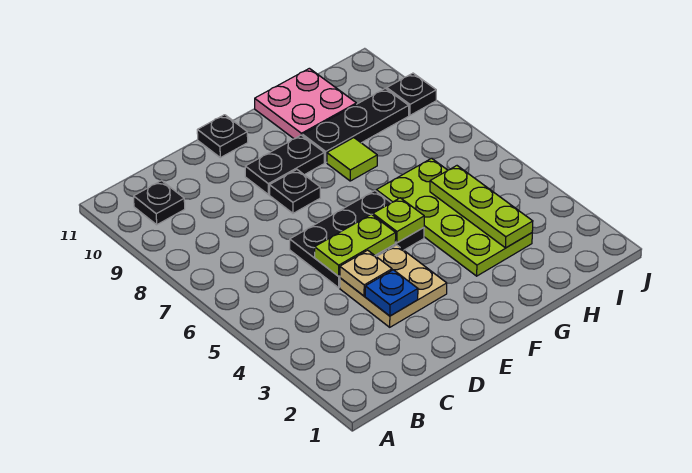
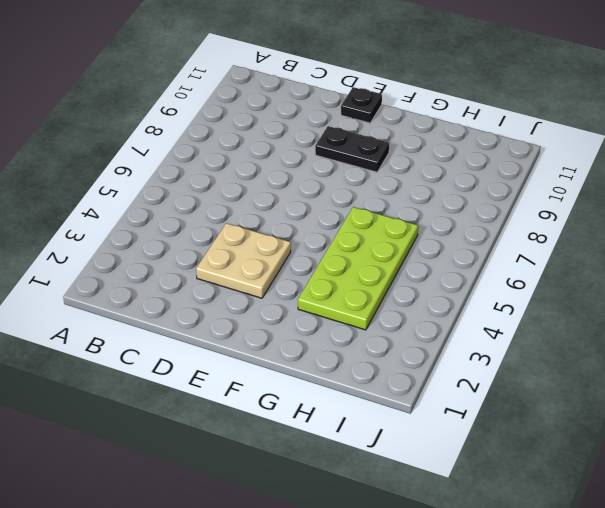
none -> black 1x1 plate [134,180,185,225]
none -> black 2x3 plate [290,191,424,288]
none -> black 1x1 plate [270,170,320,213]

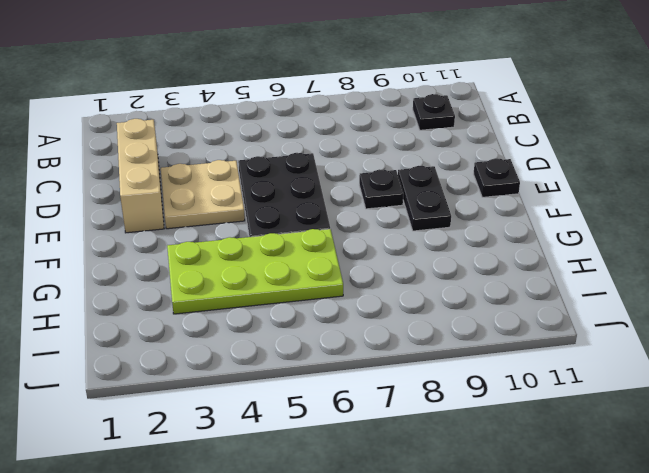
tan 1x3 brick [117,119,164,233] -> none
none -> lime 1x1 tile [327,138,377,181]
none -> black 1x3 plate [303,88,409,162]
none -> pink 2x2 plate [255,68,356,139]

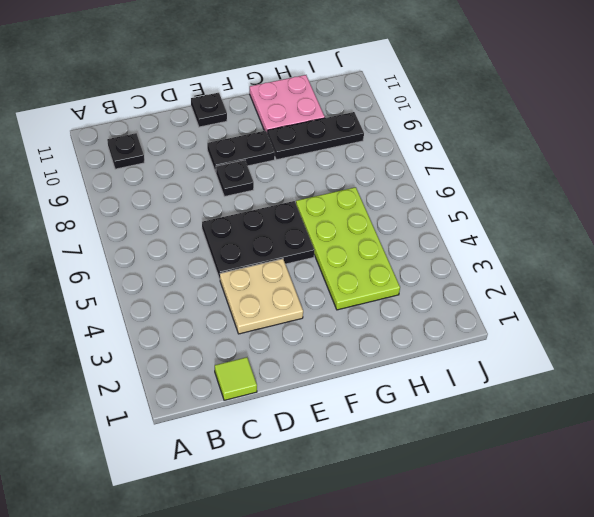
lime 1x1 tile [215,357,257,400] -> lime 1x1 tile moved to [327,138,377,181]
none -> black 1x1 plate [387,73,436,115]
none -> blue 1x1 plate [365,270,418,316]
none -> tan 1x1 plate [340,250,392,296]

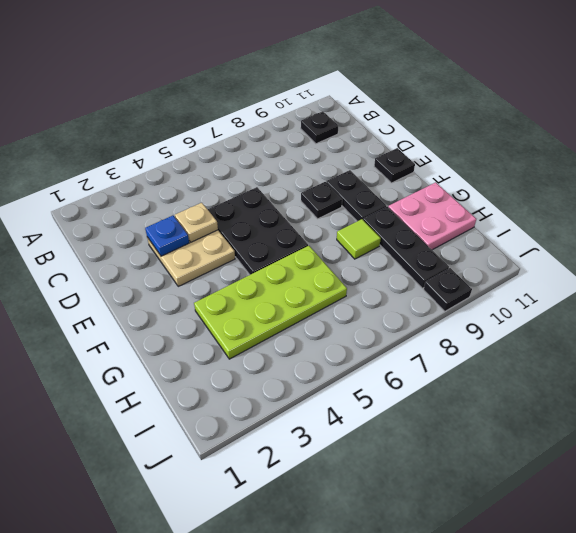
none -> lime 1x2 plate [315,214,396,276]
none -> lime 1x1 plate [373,198,424,243]
none -> lime 1x3 plate [430,166,533,248]

